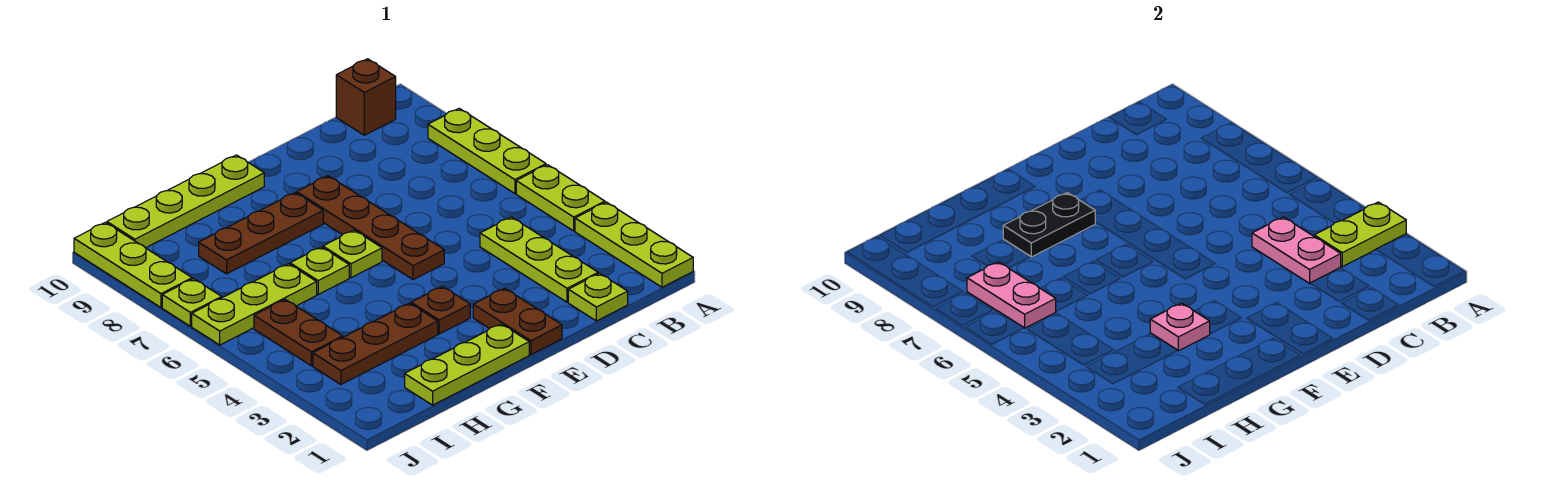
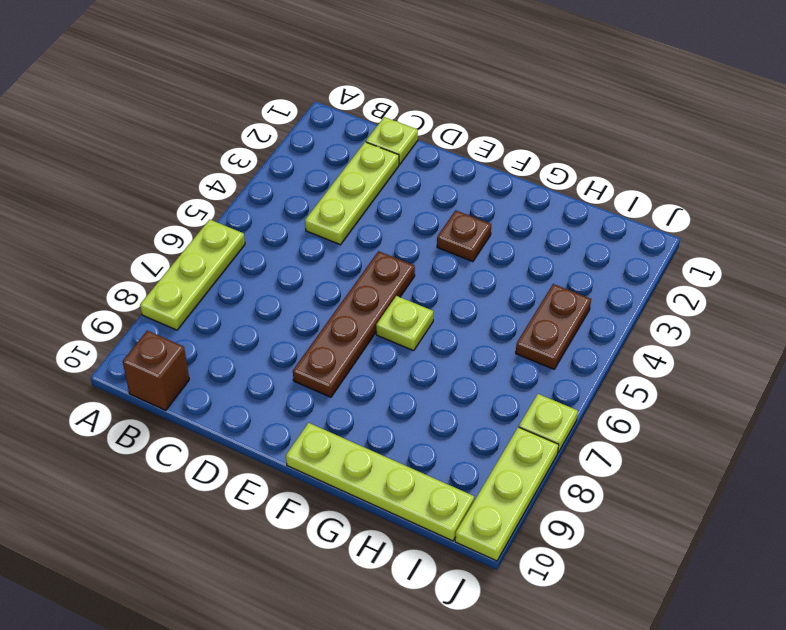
none -> lime 1x3 plate [575,202,693,287]
none -> lime 1x2 plate [516,165,605,231]
none -> brown 1x2 plate [473,288,562,355]

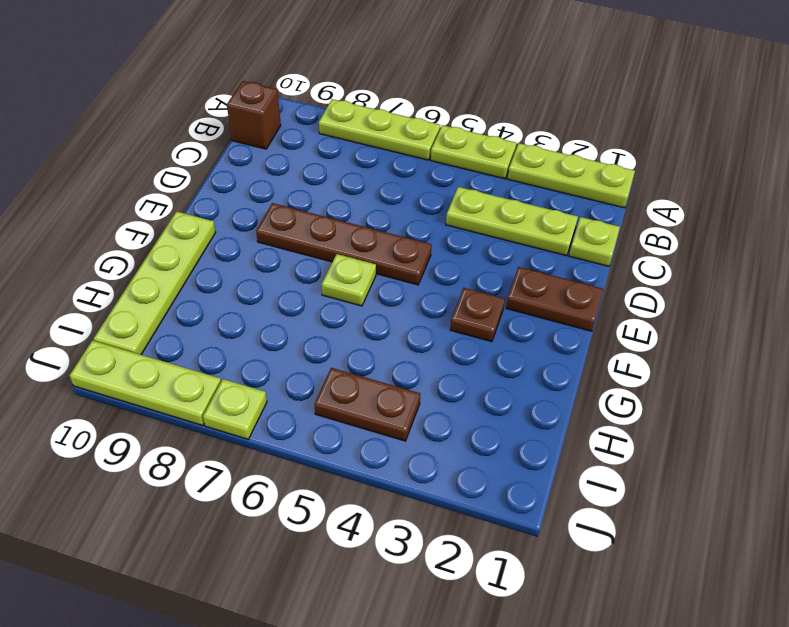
none -> lime 1x3 plate [405,324,529,405]
none -> brown 1x3 plate [199,193,323,274]
none -> brown 1x3 plate [313,303,438,384]

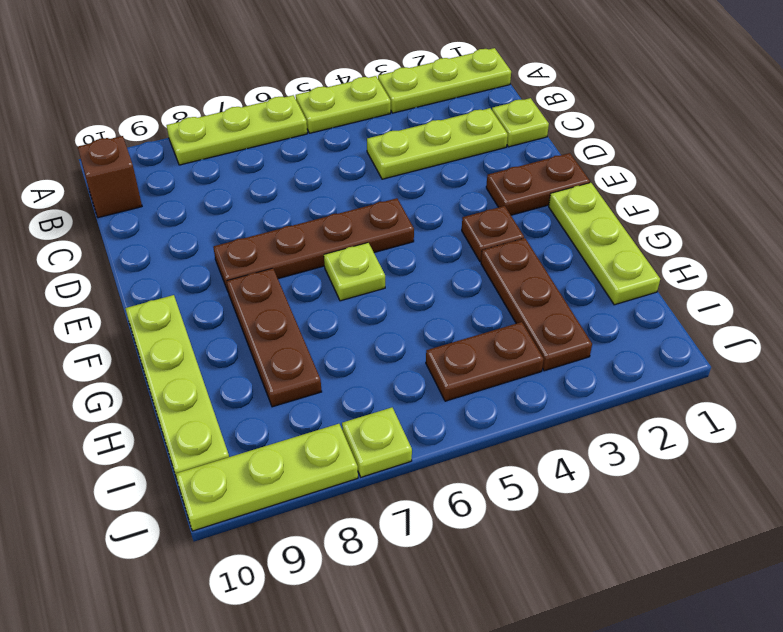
none -> lime 1x1 plate [290,247,349,294]
none -> lime 1x3 plate [192,264,317,345]
none -> lime 1x2 plate [1314,202,1406,267]

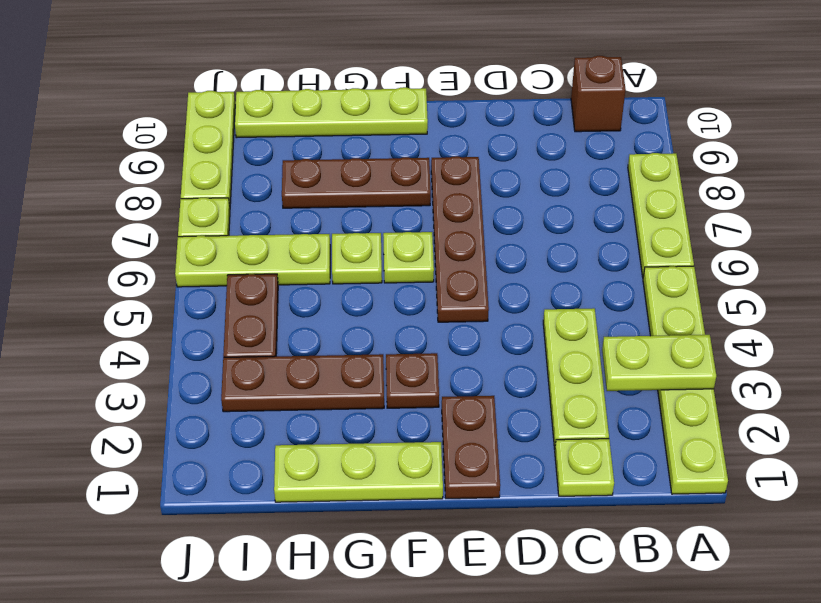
none -> pink 1x2 plate [1252,217,1341,283]
none -> black 1x2 plate [1003,193,1095,257]
none -> pink 1x1 plate [1150,303,1210,351]

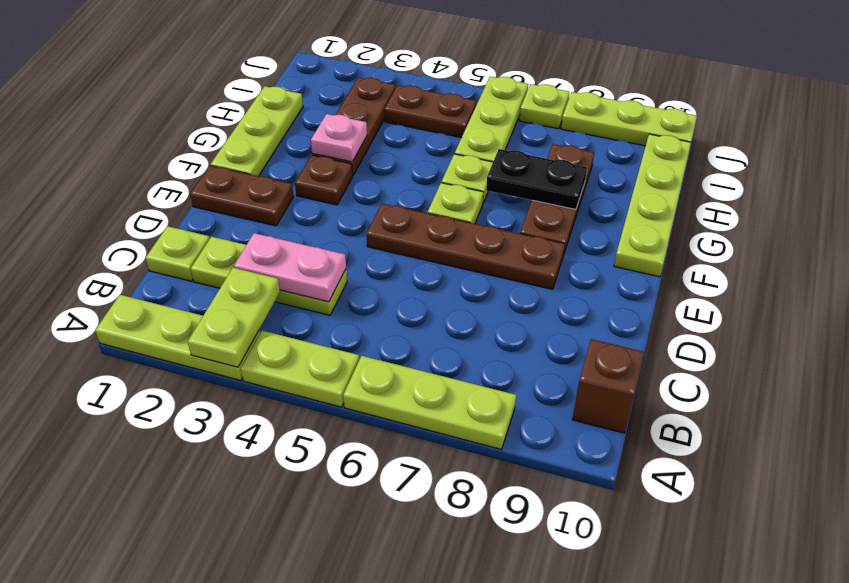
black 1x2 plate [486,149,587,209] -> black 1x2 plate turned to [1003,193,1095,257]
none -> pink 1x2 plate [967,262,1056,328]

